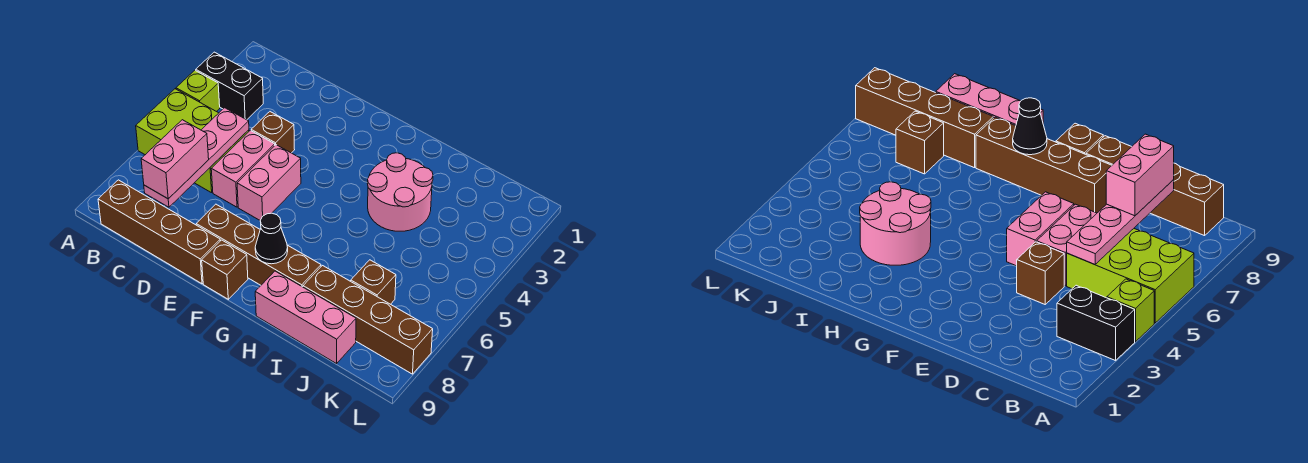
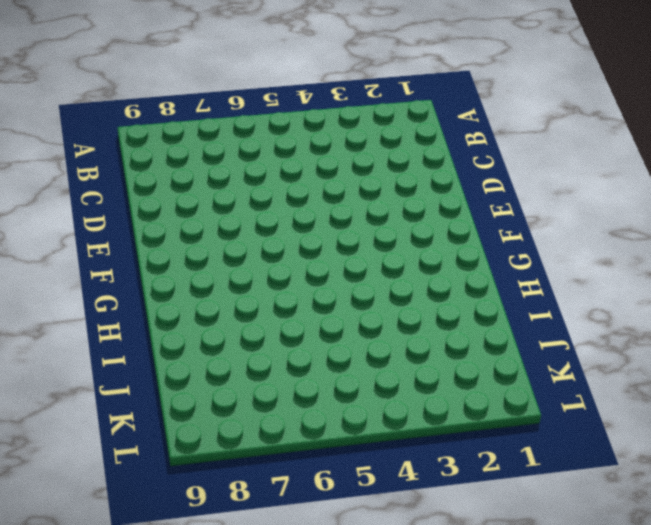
none -> black 1x2 brick [196,52,263,120]
none -> lime 1x1 brick [176,70,220,112]
none -> lime 2x3 brick [136,89,249,193]

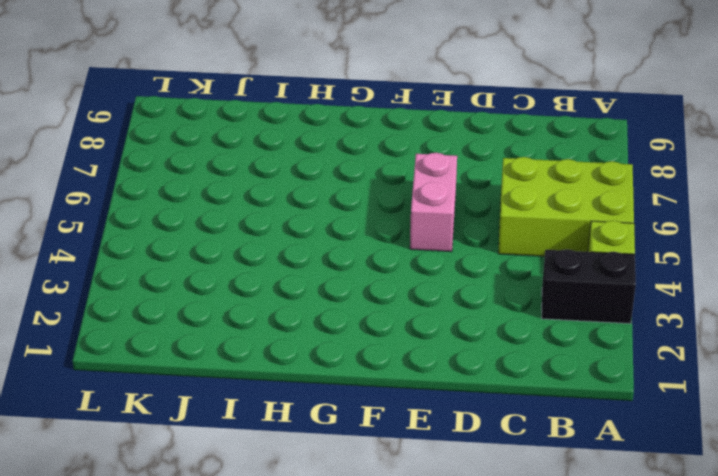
none -> brown 1x4 brick [98,180,220,284]
none -> brown 1x1 brick [251,112,295,153]
none -> pink 1x2 brick [211,130,275,207]

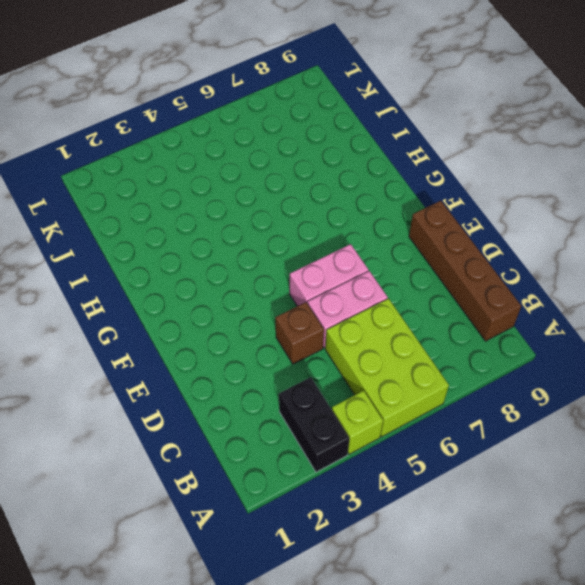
none -> brown 1x4 brick [196,204,321,287]
none -> brown 1x1 brick [202,240,248,299]
none -> pink 2x2 round brick [367,153,433,231]

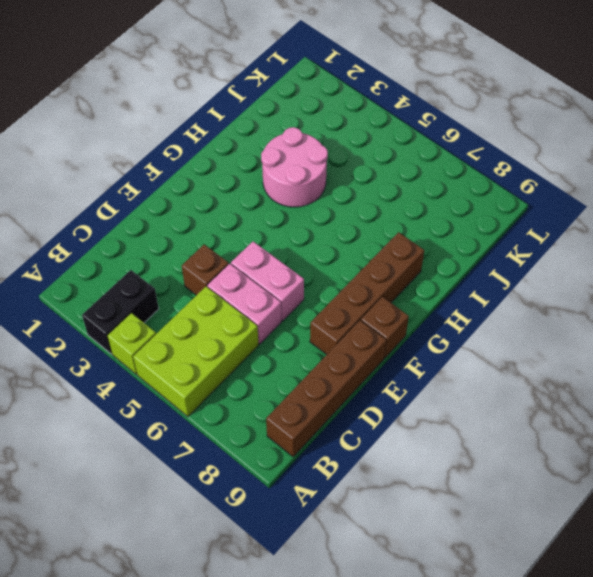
none -> pink 1x3 brick [255,271,356,364]
none -> brown 1x4 brick [303,266,433,374]
none -> brown 1x1 brick [351,260,396,304]

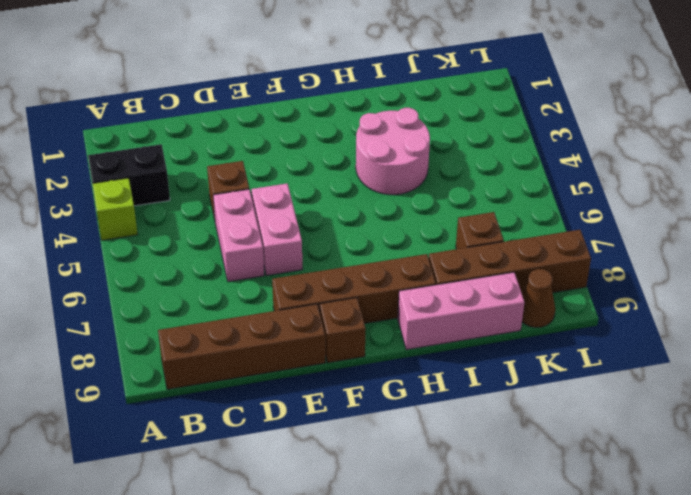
brown 1x1 cone [522,269,555,328] -> none
none -> lime 2x3 brick [136,89,249,193]
none -> pink 1x4 plate [144,108,249,207]
none -> black 1x1 cone [255,213,288,264]

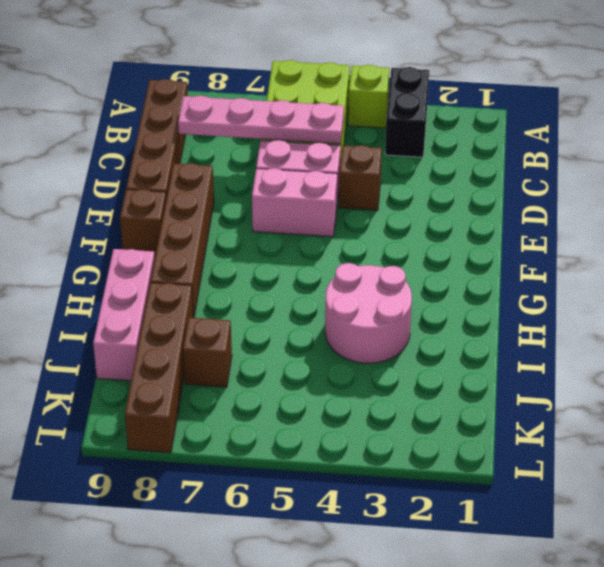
none -> black 1x1 cone [255,213,288,264]
none -> pink 1x2 brick [141,120,209,199]

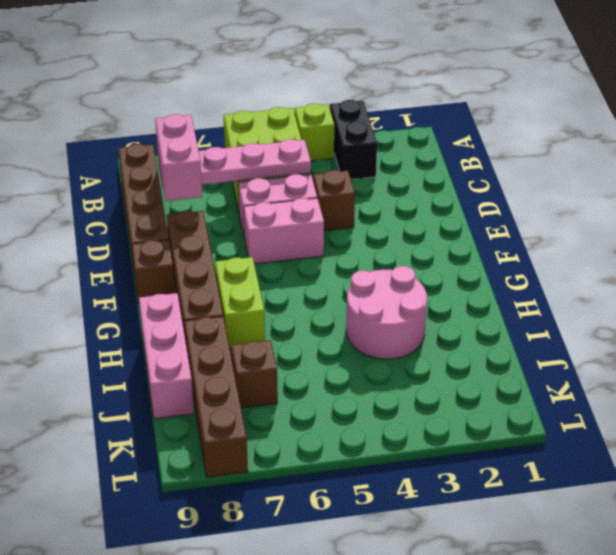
pink 1x2 brick [155,114,202,201] -> pink 1x2 brick turned to [141,120,209,199]
lime 1x2 brick [215,257,265,349] -> none
none -> black 1x1 cone [255,213,288,264]

